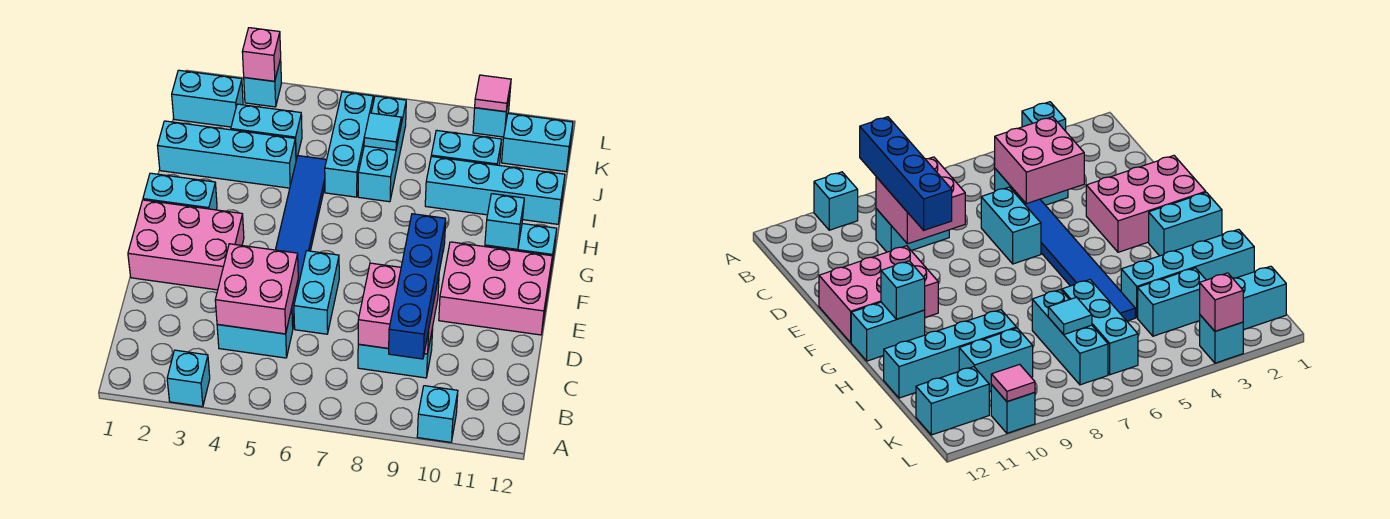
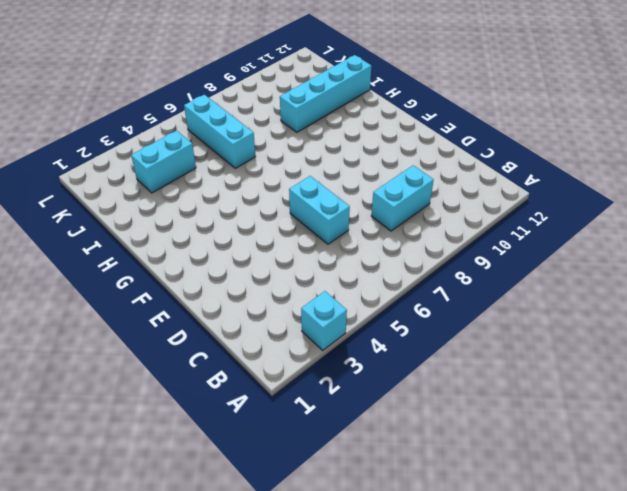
none -> cyan 1x1 brick [417,386,458,442]
none -> cyan 1x2 brick [217,308,293,358]
none -> blue 1x6 tile [276,156,327,327]

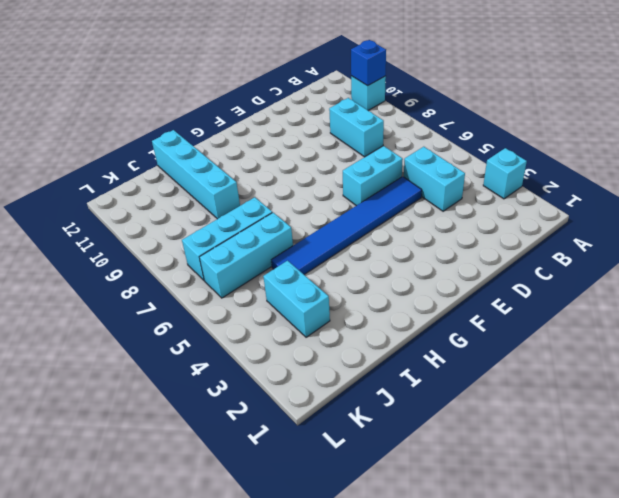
blue 1x1 brick [351,40,386,86] -> none
none -> pink 2x3 brick [128,200,244,290]
none -> pink 2x3 brick [439,242,552,335]
none -> cyan 1x2 brick [143,173,217,210]

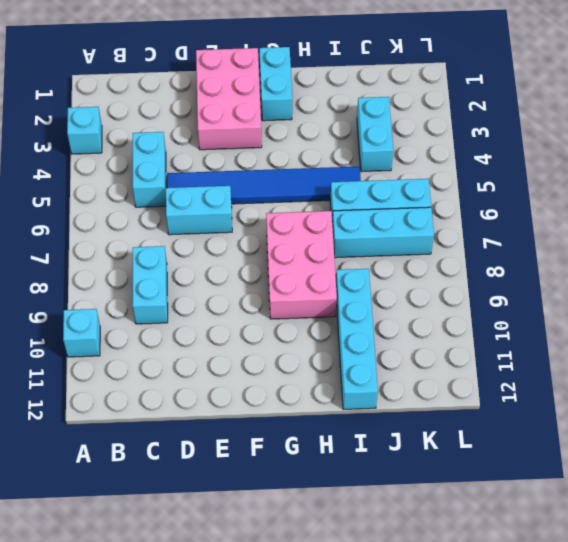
pink 2x3 brick [266,211,337,319] -> pink 2x3 brick moved to [439,242,552,335]
none -> cyan 1x2 brick [485,224,557,276]
none -> cyan 1x4 brick [158,121,296,188]
none -> cyan 1x2 brick [431,130,502,165]

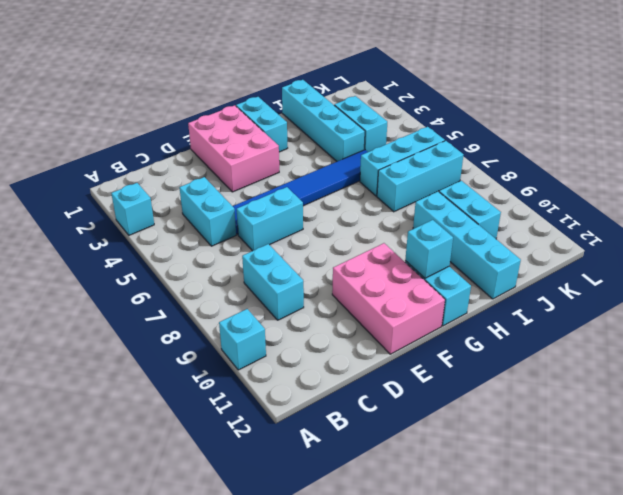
none -> cyan 1x2 brick [172,70,243,127]
none -> cyan 1x2 brick [502,113,573,172]
none -> cyan 1x1 brick [244,59,281,107]

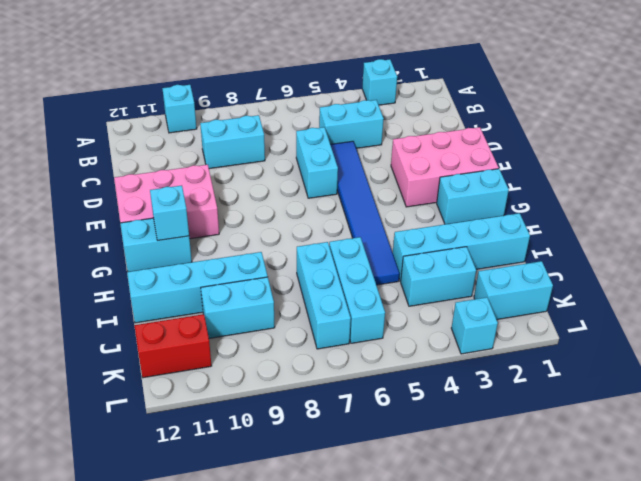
red 1x2 brick [134,314,211,378] -> cyan 1x2 brick [502,113,573,172]
none -> cyan 1x1 brick [473,94,510,137]
none -> pink 2x2 brick [215,244,298,334]
none -> pink 2x2 brick [358,263,439,354]

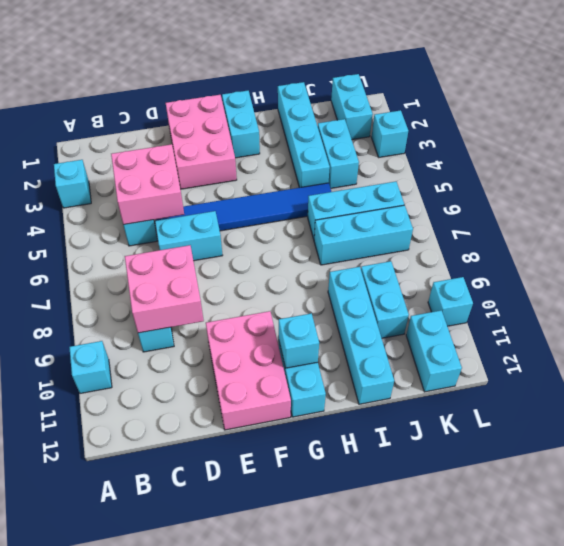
none -> cyan 1x1 tile [364,113,401,150]
none -> pink 1x1 brick [242,28,281,81]
none -> pink 1x1 tile [475,75,511,112]

